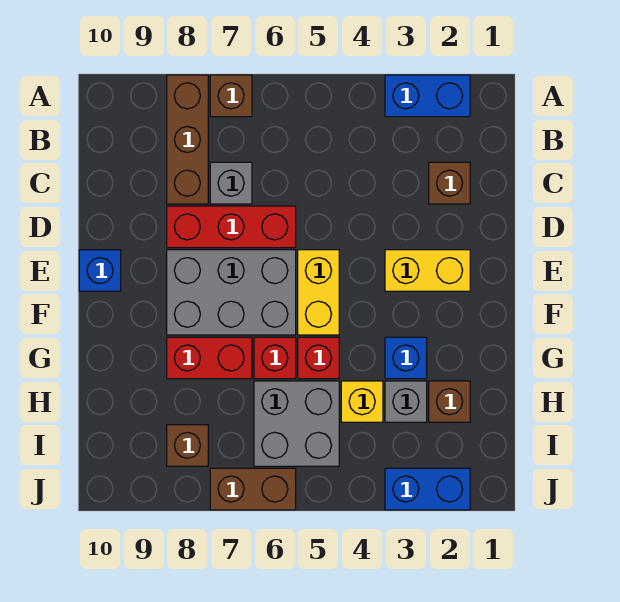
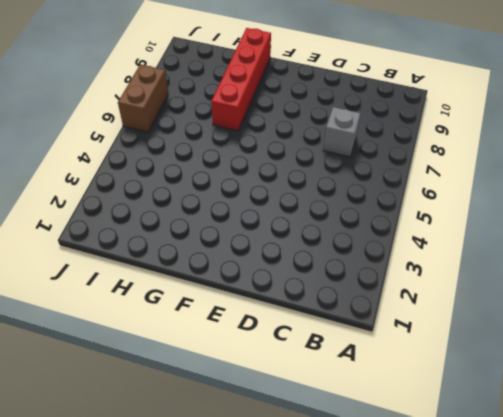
red 1x4 brick [211,28,271,131] -> red 1x2 brick [167,337,252,379]
none -> blue 1x2 brick [385,75,470,117]
none -> brown 1x1 brick [210,75,252,117]
none -> brown 1x3 brick [167,75,208,204]

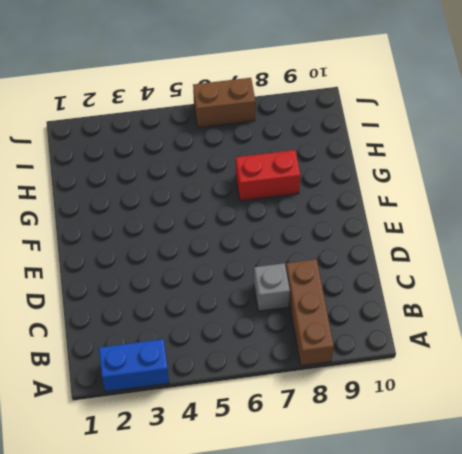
none -> brown 1x1 brick [210,75,252,117]
none -> brown 1x1 brick [429,162,470,204]
none -> red 1x3 brick [167,206,296,248]

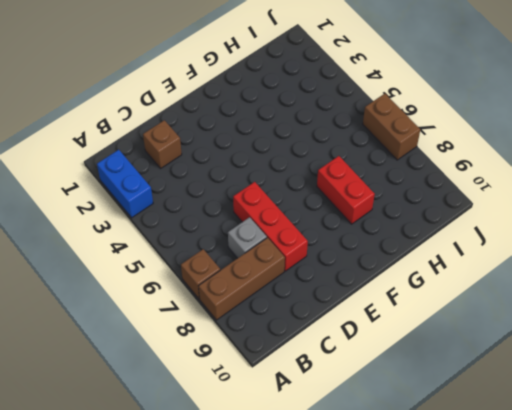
none -> yellow 1x2 brick [385,250,470,291]
none -> yellow 1x2 brick [298,250,339,335]
none -> grey 2x3 brick [167,250,296,335]

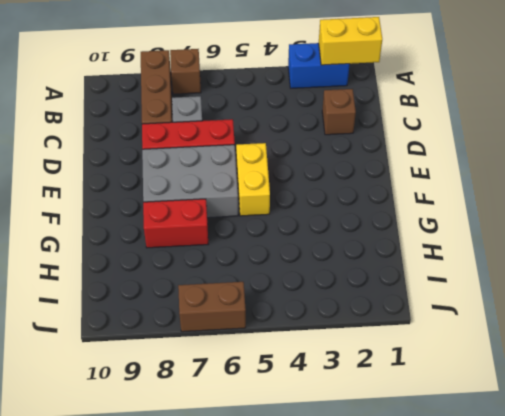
yellow 1x2 brick [319,17,382,65] -> yellow 1x2 brick moved to [385,250,470,291]
none -> blue 1x1 brick [79,250,121,291]
none -> blue 1x1 brick [385,337,427,379]
none -> red 1x1 brick [298,337,339,379]

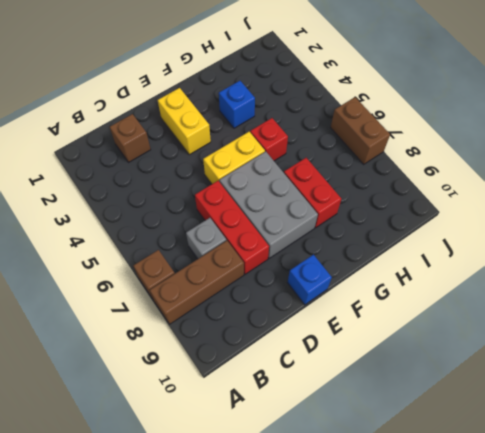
none -> blue 1x2 brick [385,75,470,117]
none -> red 1x1 brick [254,337,296,379]
none -> brown 1x1 brick [429,381,470,422]

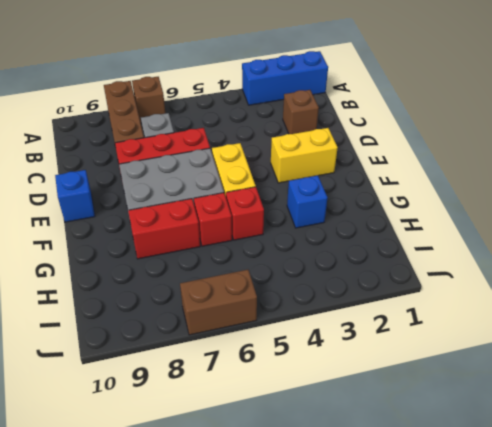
blue 1x3 brick [242,51,328,105] -> blue 1x2 brick [385,75,470,117]
none -> brown 1x1 brick [429,381,470,422]
none -> grey 1x1 brick [385,381,427,422]
none -> yellow 1x1 brick [341,381,383,422]

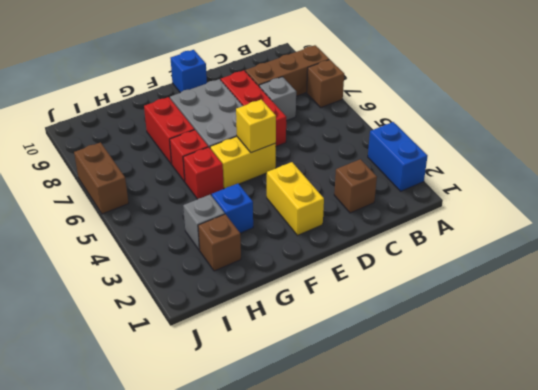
yellow 1x1 brick [236,100,276,153] -> yellow 1x1 brick moved to [341,381,383,422]
none -> grey 2x2 brick [254,381,339,466]
none -> brown 1x1 brick [167,425,208,466]
none -> blue 1x2 brick [385,468,470,510]

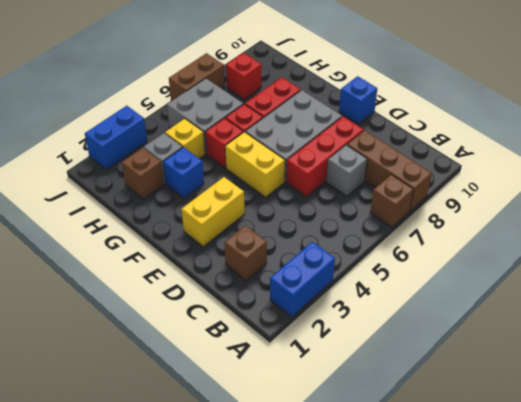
red 1x1 brick [226,53,262,99] -> brown 1x1 brick [167,425,208,466]

